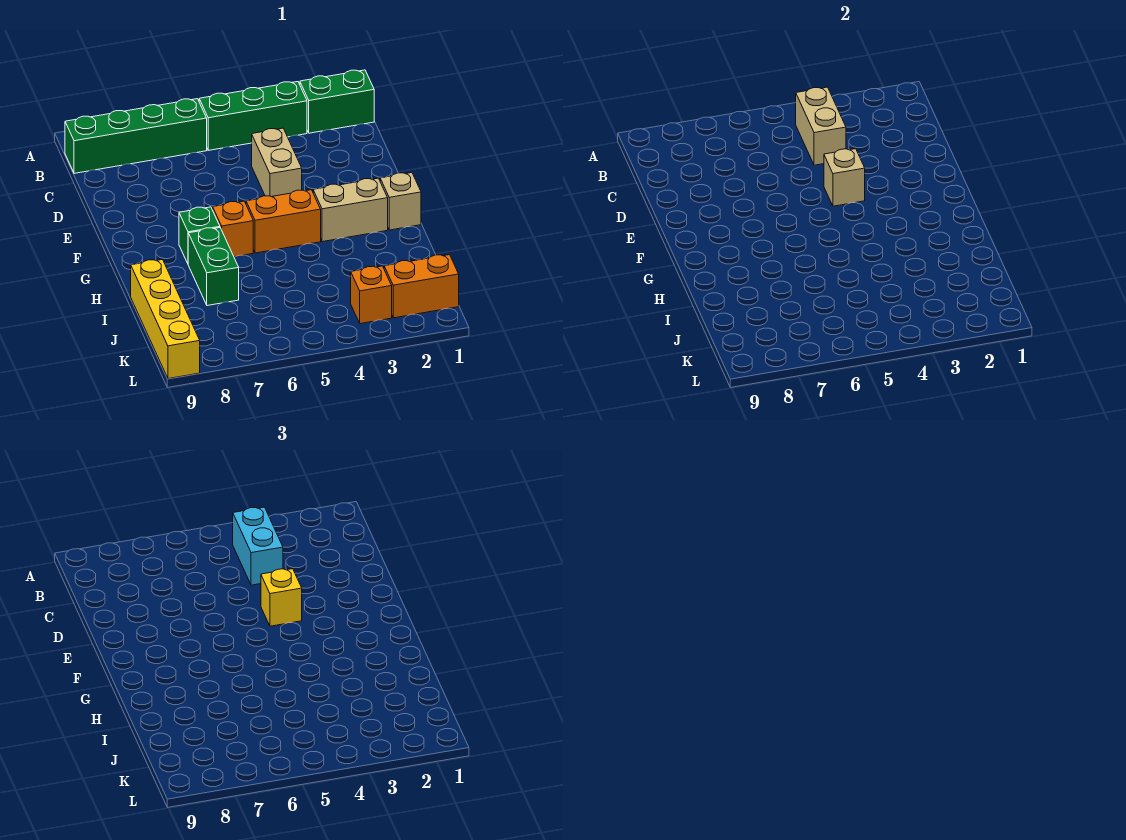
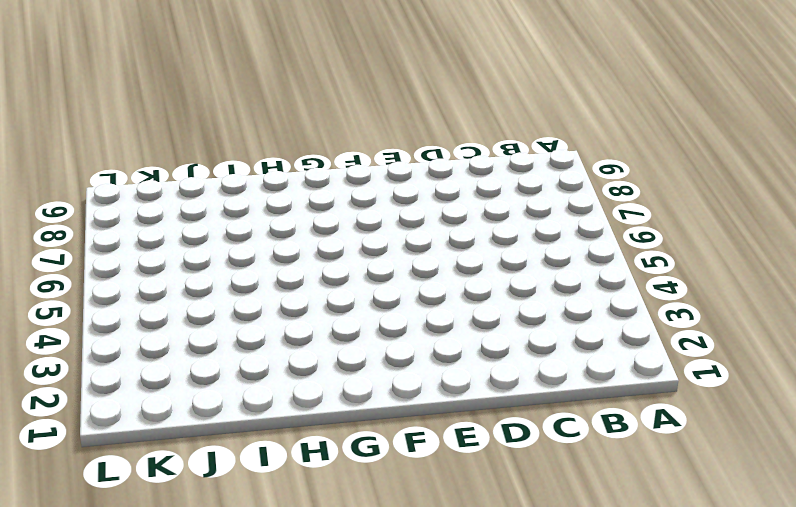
none -> green 1x2 brick [300,70,374,133]
none -> green 1x3 brick [199,82,307,150]
none -> green 1x4 brick [65,99,207,173]

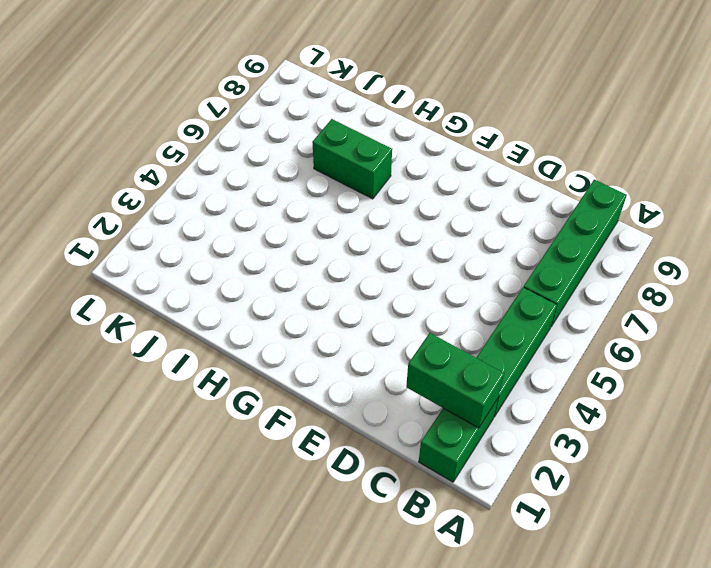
green 1x2 brick [406,333,504,428] -> none
none -> tan 1x2 brick [252,128,302,197]
none -> tan 1x1 brick [380,173,421,230]
none -> tan 1x2 brick [313,178,388,242]

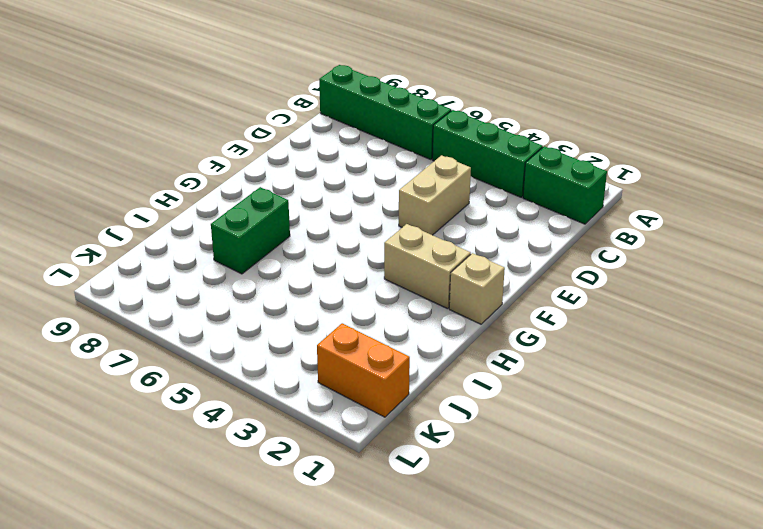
none -> orange 1x2 brick [246,190,321,253]
none -> orange 1x1 brick [213,201,253,257]
none -> green 1x1 brick [179,207,220,263]

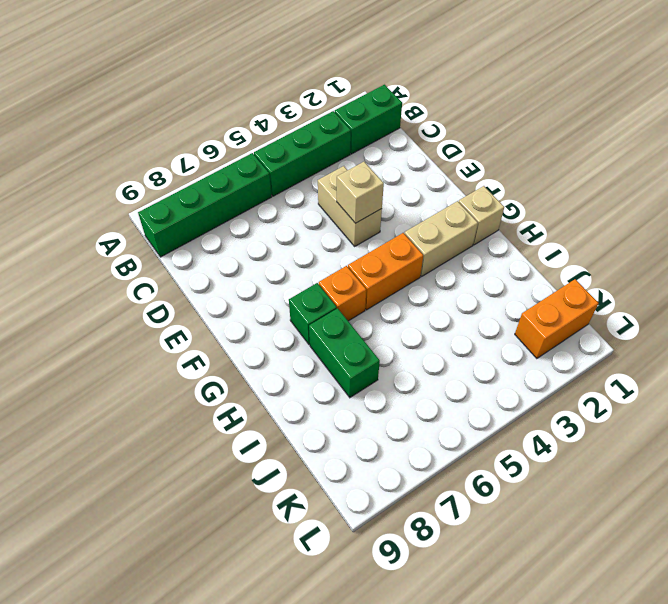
none -> yellow 1x4 brick [131,260,200,379]
none -> orange 1x1 brick [351,266,392,324]
none -> tan 1x2 brick [796,87,846,165]

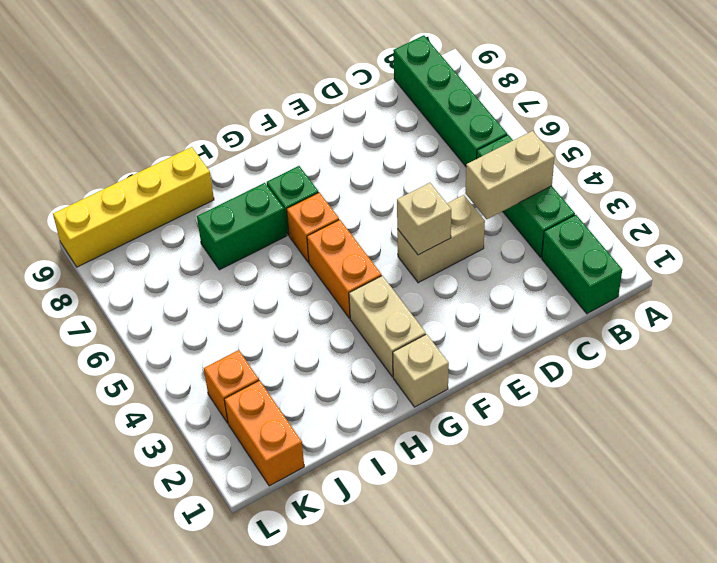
none -> cyan 1x2 brick [233,507,283,585]
none -> yellow 1x1 brick [261,569,302,626]

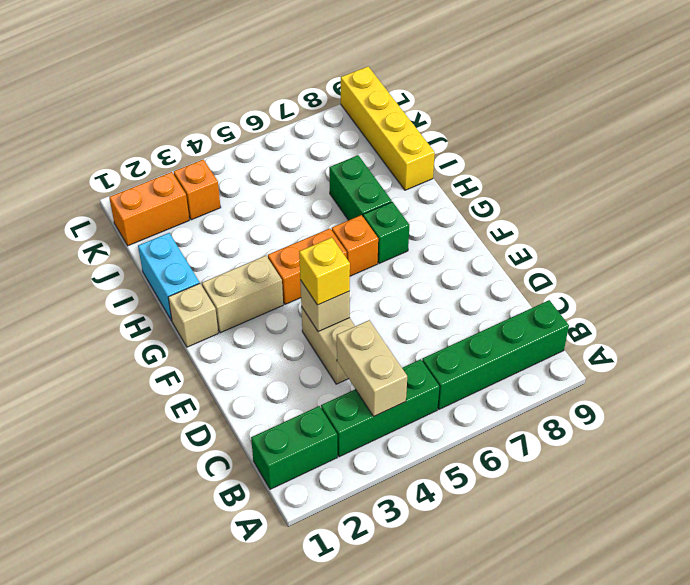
cyan 1x2 brick [138,233,200,321] -> cyan 1x2 brick moved to [233,507,283,585]

